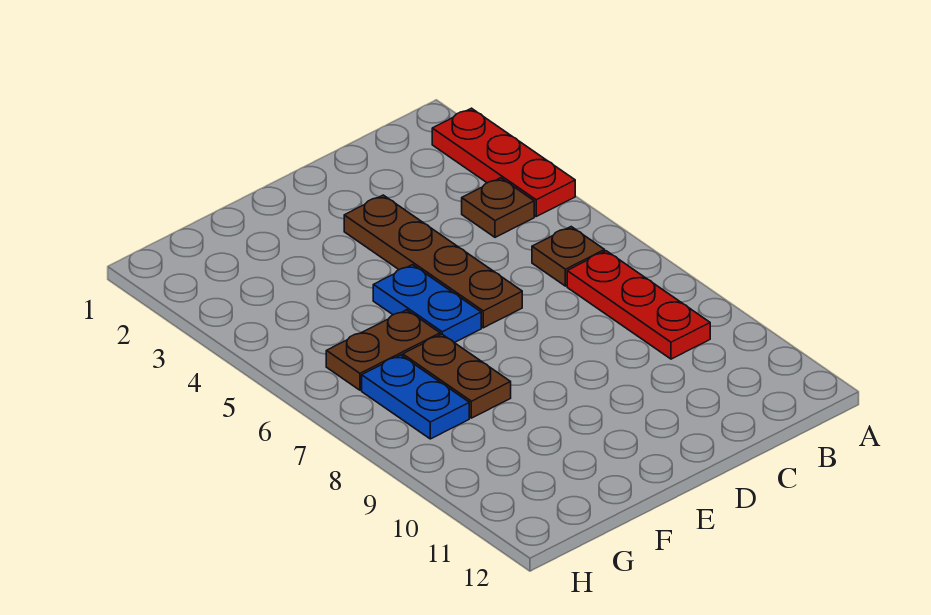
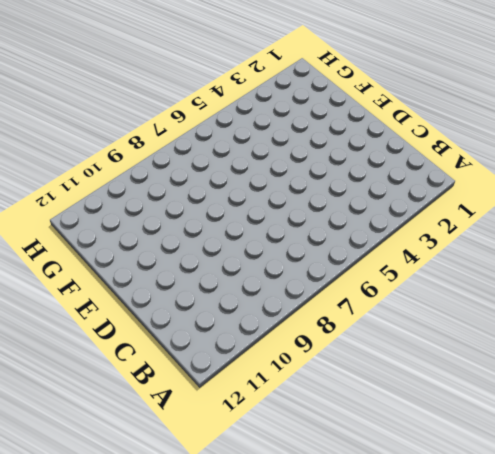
none -> red 1x3 plate [432,108,575,216]
none -> brown 1x1 plate [462,178,534,237]

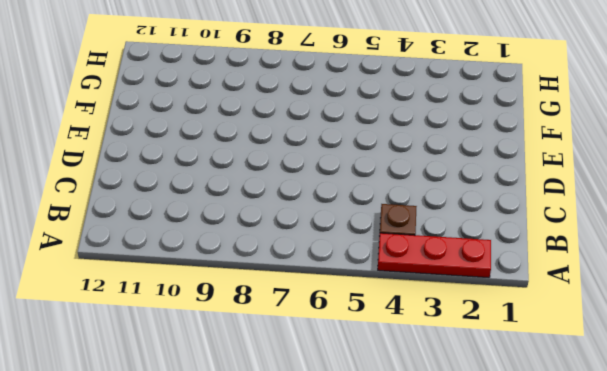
none -> brown 1x1 plate [532,227,605,286]
none -> red 1x3 plate [567,251,710,359]

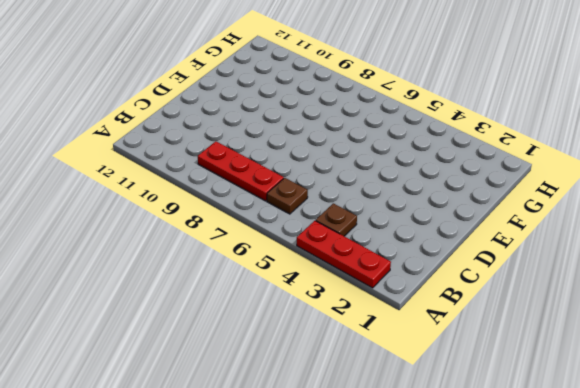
none -> brown 1x4 plate [344,195,522,328]
none -> blue 1x2 plate [373,265,481,343]

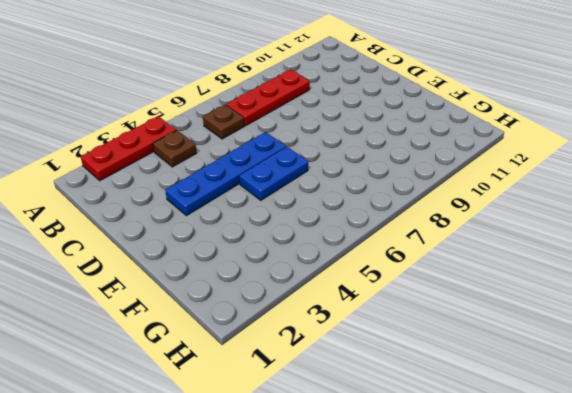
blue 1x4 plate [165,132,286,216] -> brown 1x4 plate [344,195,522,328]
none -> brown 1x2 plate [326,310,440,390]
none -> brown 1x2 plate [403,334,511,418]

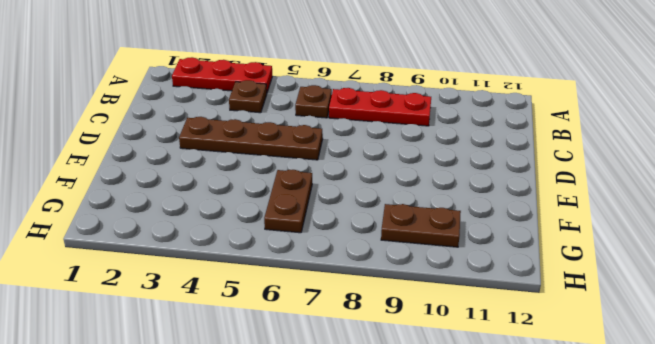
brown 1x2 plate [381,204,461,247] -> brown 1x2 plate moved to [403,334,511,418]
none -> blue 1x2 plate [373,265,481,343]
none -> blue 1x2 plate [362,355,469,439]

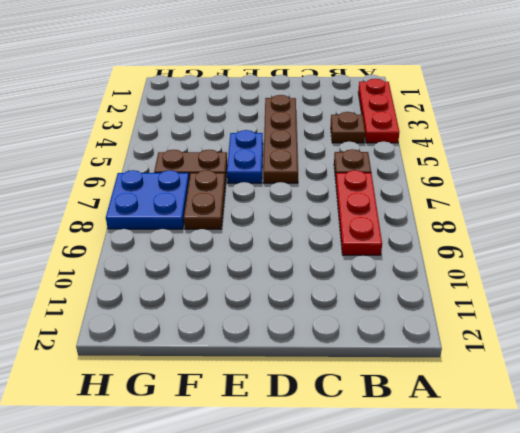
blue 2x2 plate [106,170,189,229] -> blue 1x2 plate [362,355,469,439]

